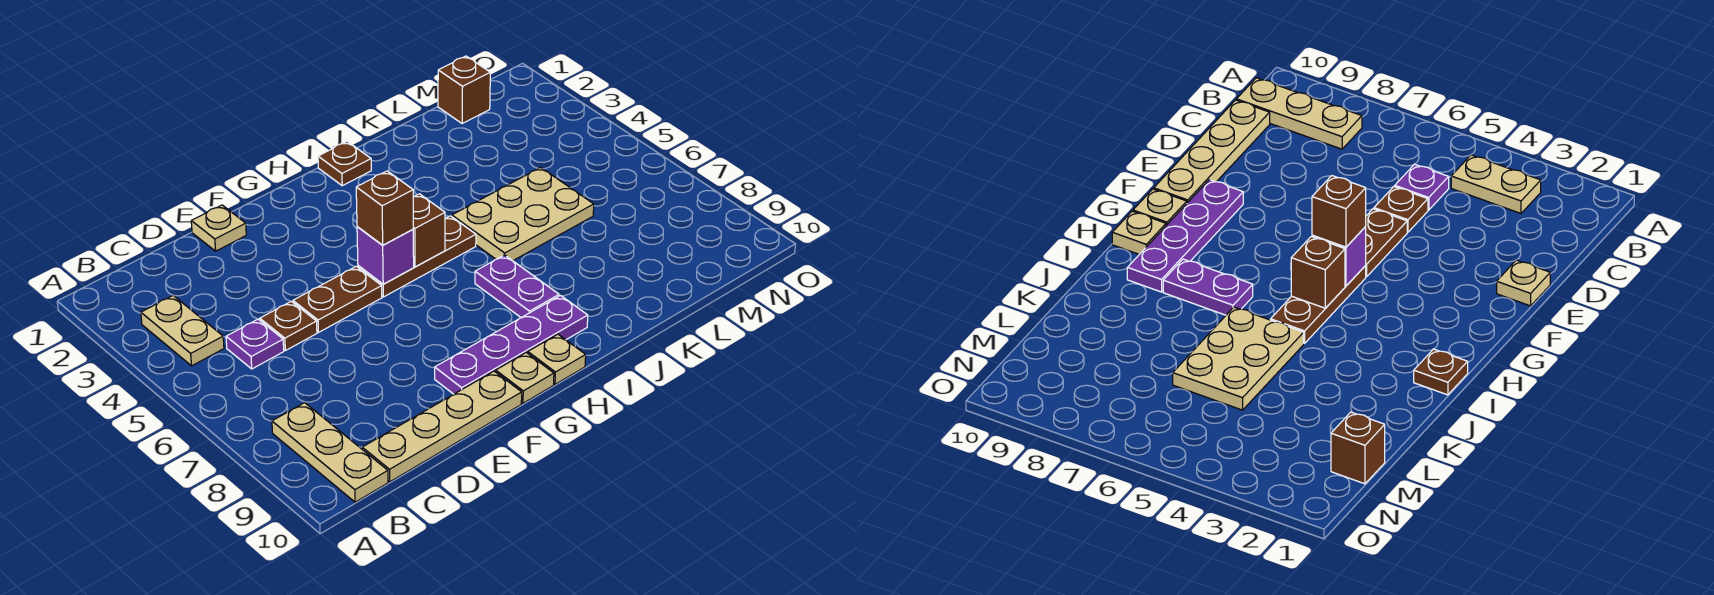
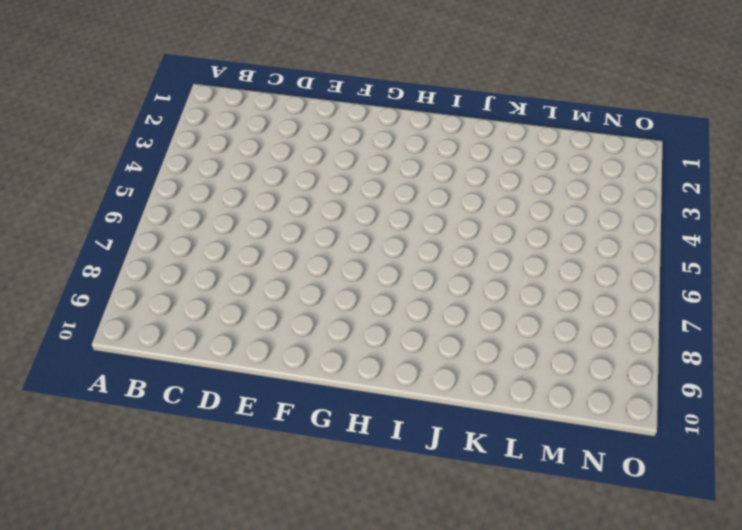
none -> tan 1x2 plate [141,296,224,366]
none -> tan 1x3 plate [272,403,388,502]
none -> purple 1x1 plate [226,319,284,369]

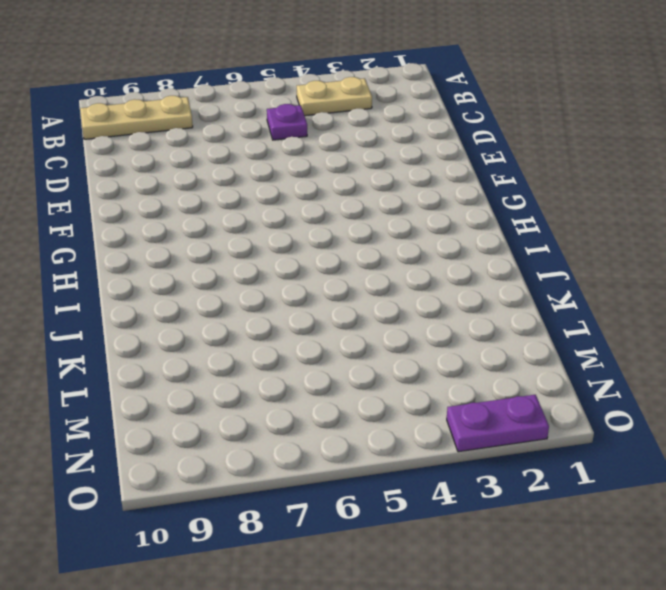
purple 1x2 plate [447,395,549,452] -> purple 1x2 plate moved to [475,255,559,318]
none -> tan 1x4 plate [362,371,522,482]
none -> brown 1x1 plate [260,301,317,351]
none -> tan 1x1 plate [191,205,246,251]

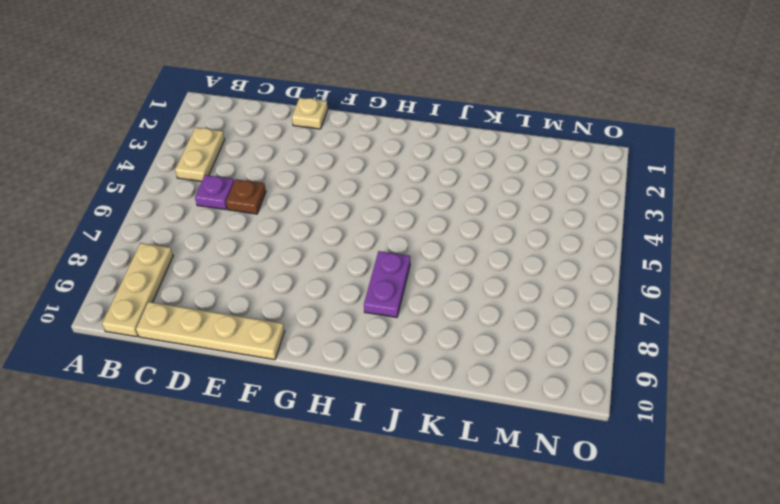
none -> brown 1x2 plate [293,266,382,332]
none -> purple 1x4 plate [435,296,588,394]
none -> brown 1x3 plate [358,216,476,297]

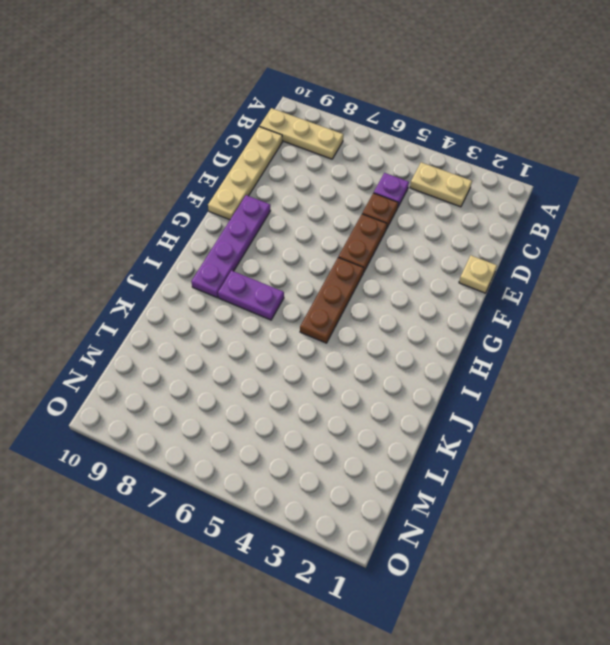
none -> tan 1x1 plate [496,353,554,403]
none -> tan 1x1 plate [528,334,586,384]
none -> brown 1x1 plate [318,141,371,186]

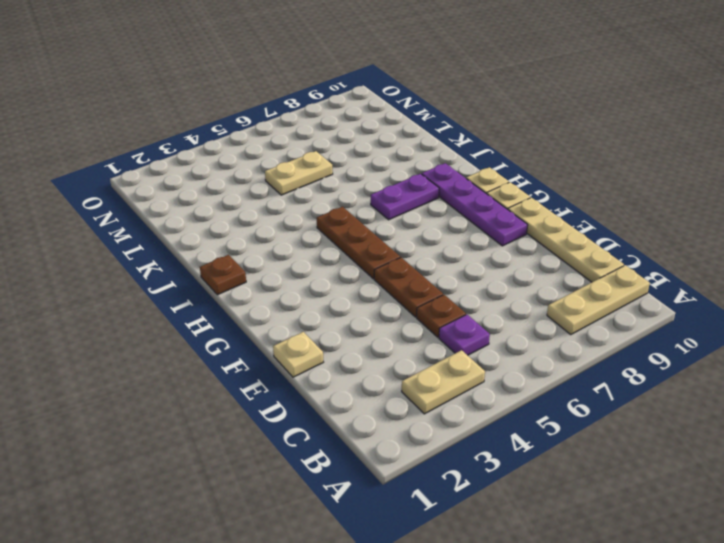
tan 1x2 plate [265,151,333,195] -> tan 2x3 plate [452,167,594,261]
none -> brown 1x1 brick [438,56,490,123]
none -> purple 1x1 brick [357,227,414,284]
none -> brown 1x1 brick [413,194,445,267]

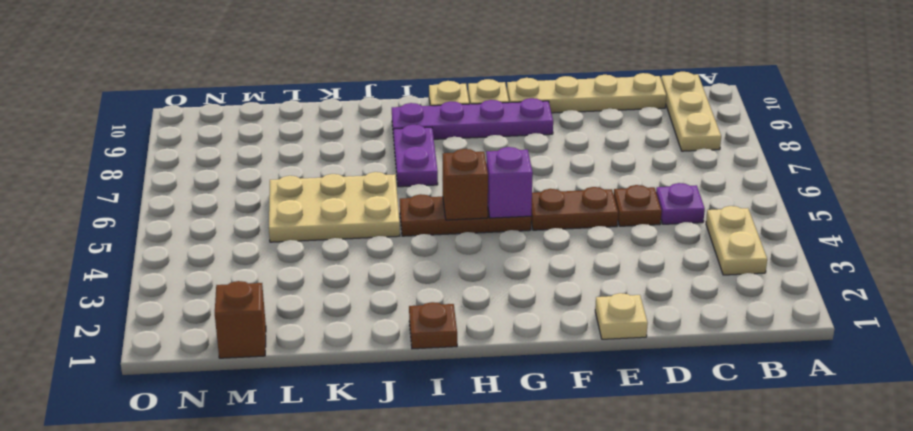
none -> brown 1x1 brick [356,171,413,245]

